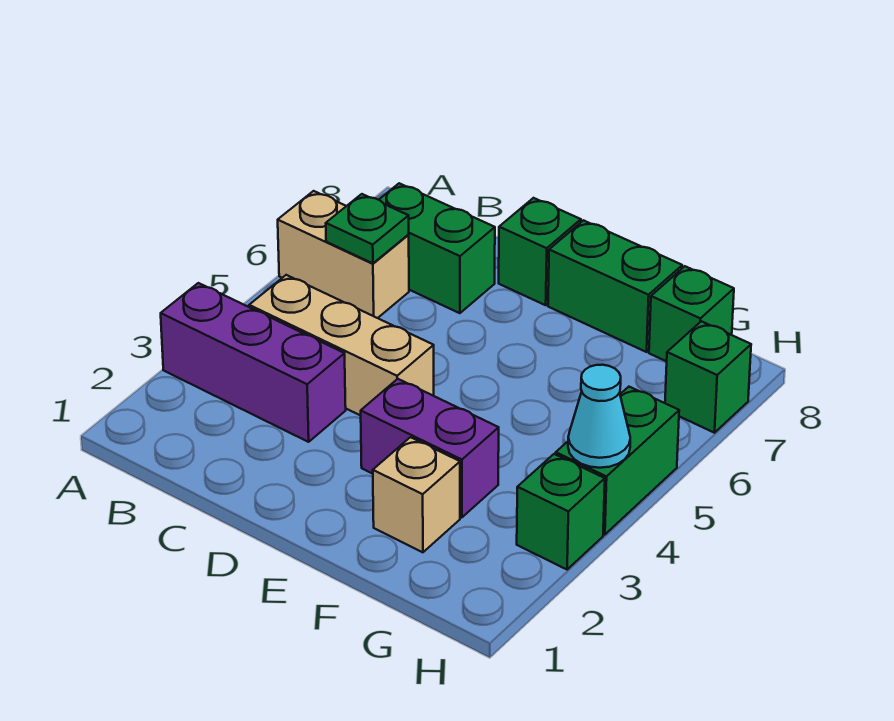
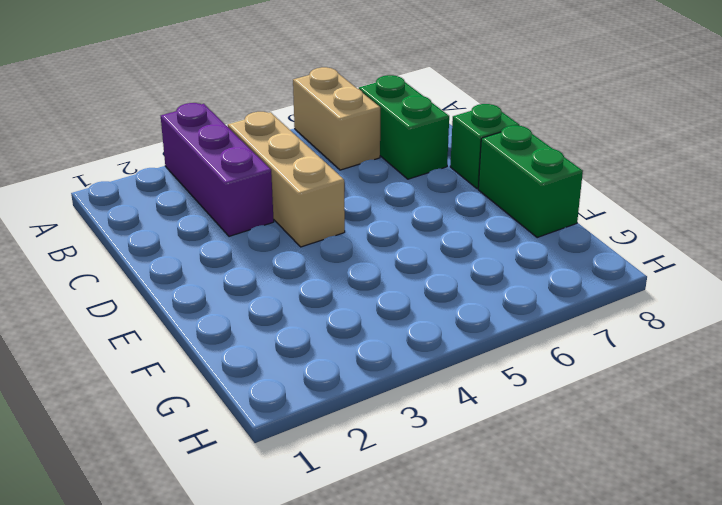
none -> purple 1x2 brick [361,379,499,517]
none -> tan 1x1 brick [373,437,460,552]
none -> green 1x1 brick [649,266,734,361]

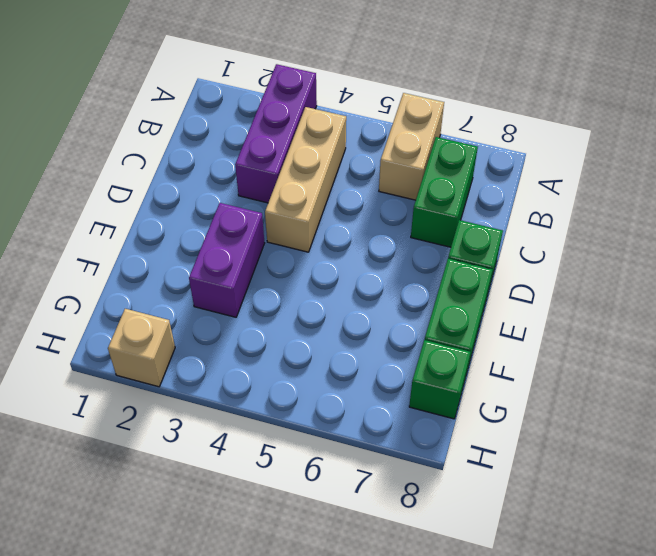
tan 1x1 brick [108,309,175,387] -> tan 1x1 brick moved to [373,437,460,552]
none -> green 1x1 brick [517,454,605,569]
none -> green 1x2 brick [556,387,679,535]
none -> green 1x1 brick [665,321,751,433]

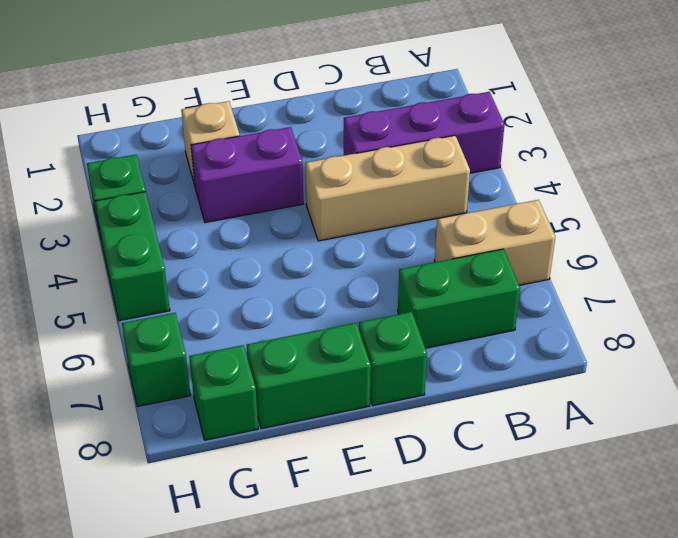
none -> green 1x1 plate [326,194,409,263]
none -> cyan 1x1 cone [568,365,630,468]

